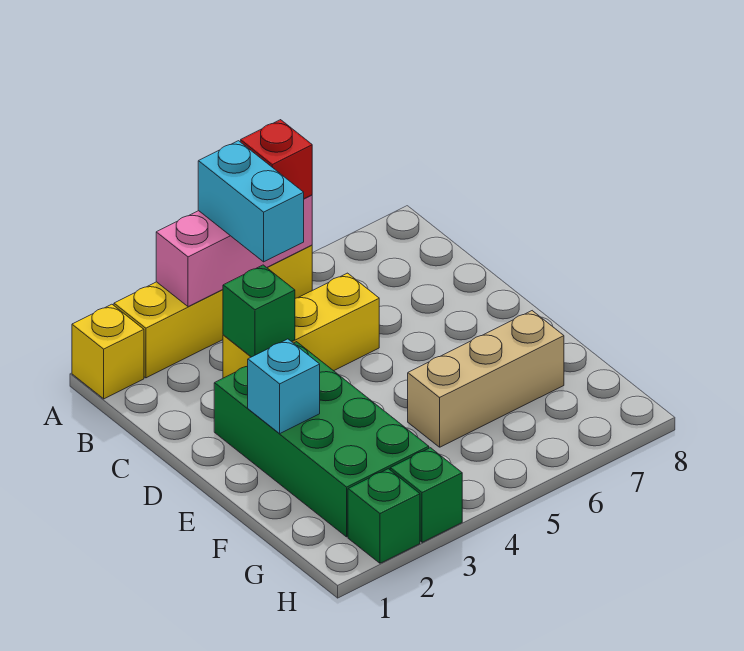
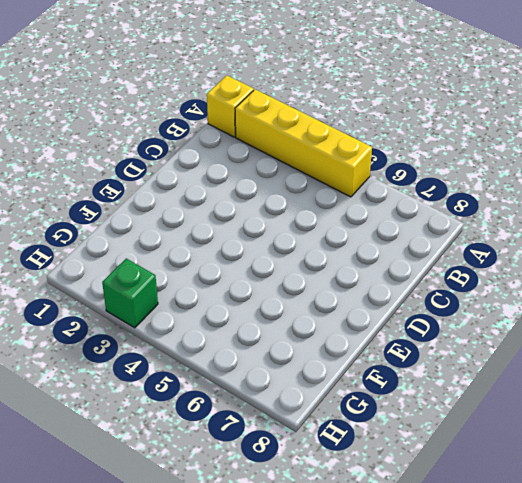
none -> yellow 1x3 brick [223,273,379,378]
none -> green 2x4 brick [214,342,429,537]
none -> tan 1x3 brick [408,311,564,447]

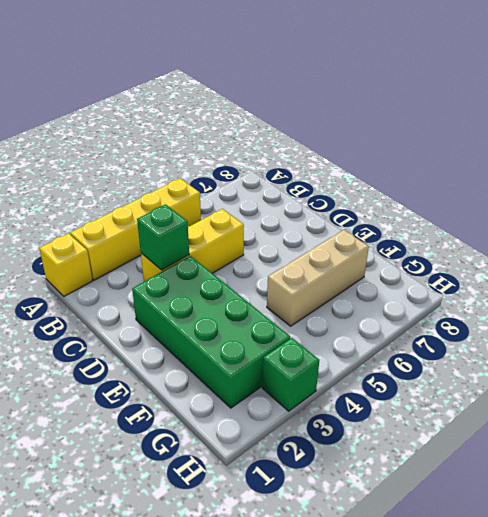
none -> green 1x1 brick [348,469,420,563]
none -> pink 1x3 brick [156,195,312,307]
none -> cyan 1x1 brick [248,339,320,433]

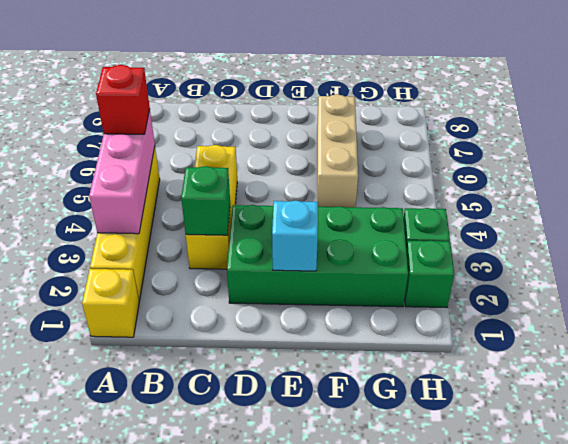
none -> cyan 1x2 brick [198,141,304,262]

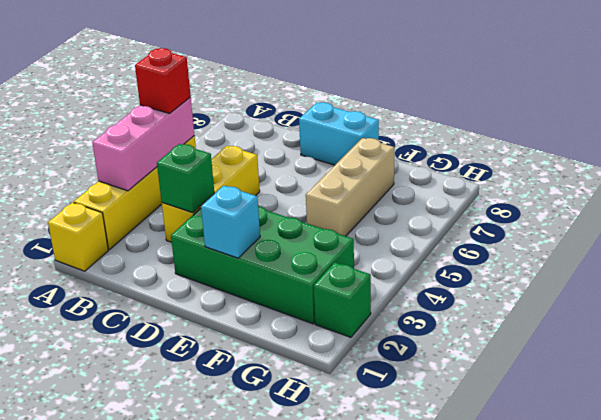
cyan 1x2 brick [299,102,379,165] -> cyan 1x2 brick moved to [198,141,304,262]
none -> green 1x1 brick [390,448,462,542]

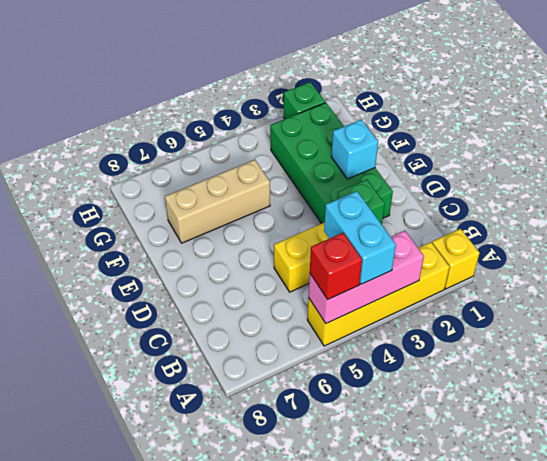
none -> green 1x1 brick [390,448,462,542]

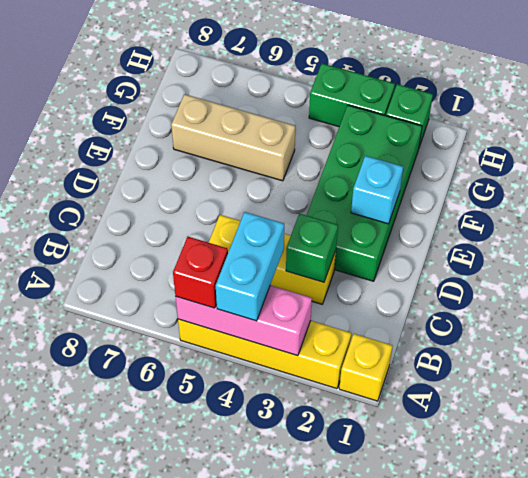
green 1x2 brick [309,63,395,127] -> green 1x1 brick [390,448,462,542]

